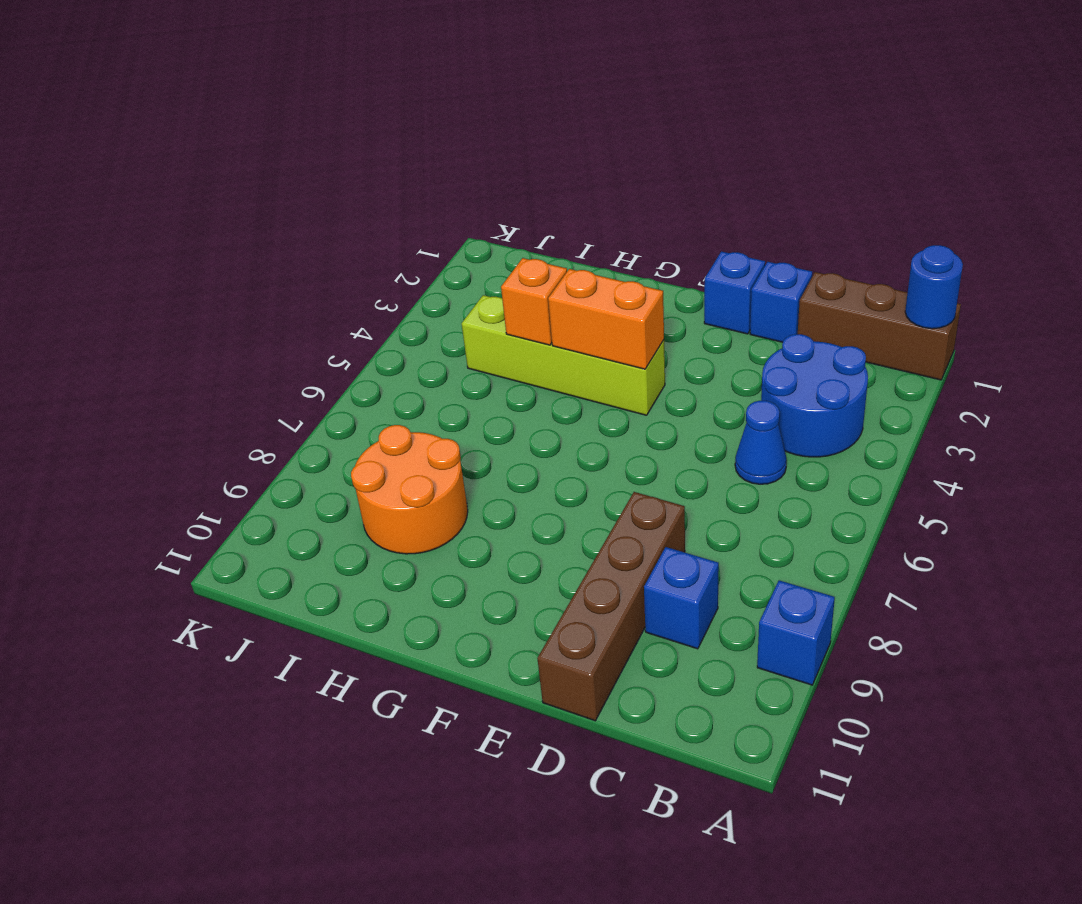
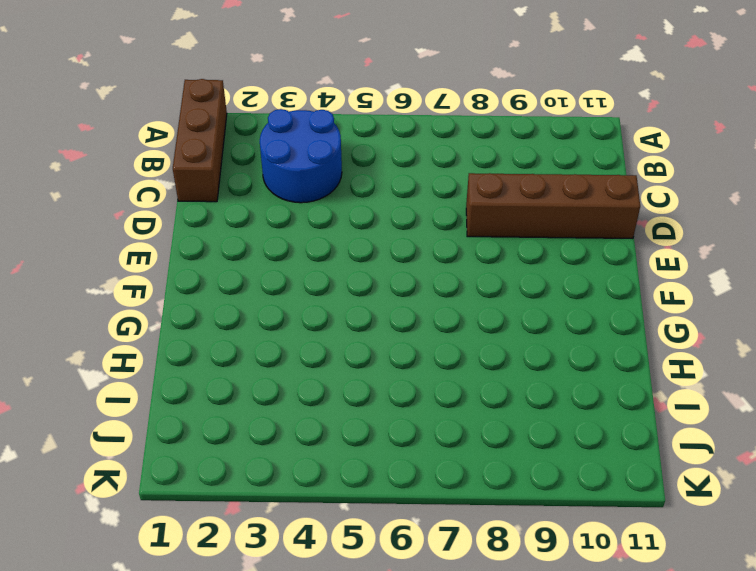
none -> blue 1x1 brick [757,580,835,685]
none -> blue 1x1 cone [735,401,787,484]
none -> blue 1x1 brick [644,547,719,649]

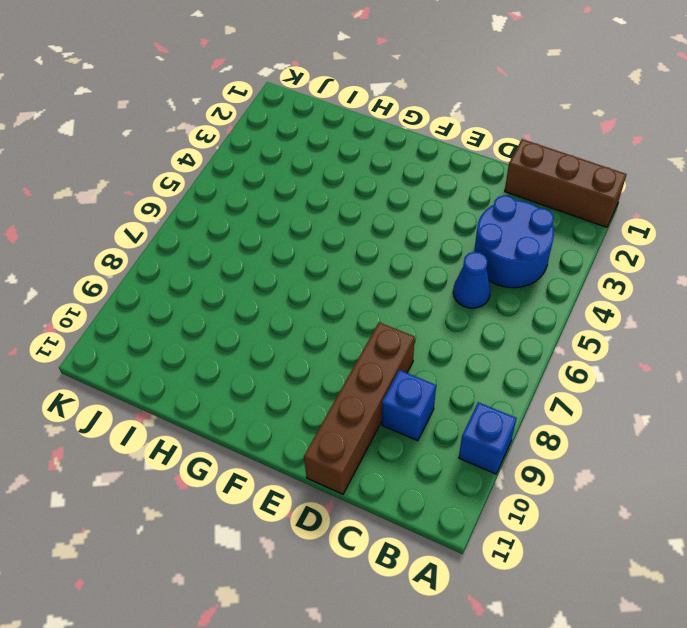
none -> blue 1x1 brick [750,262,812,342]
none -> blue 1x1 brick [704,251,765,334]
none -> lime 1x4 brick [462,295,665,415]

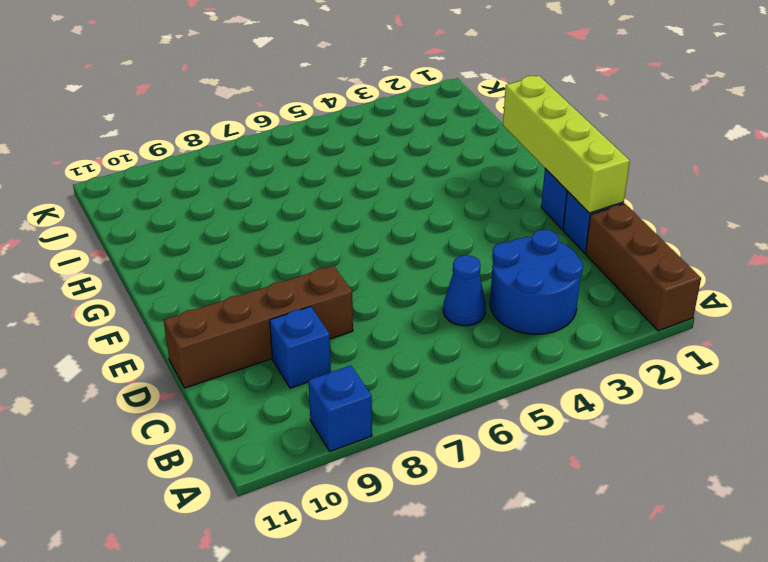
lime 1x4 brick [503,76,630,213] -> lime 1x4 brick moved to [462,295,665,415]
none -> orange 2x2 round brick [351,425,468,554]
none -> blue 1x1 round brick [905,245,963,329]
none -> orange 1x2 brick [548,269,664,369]

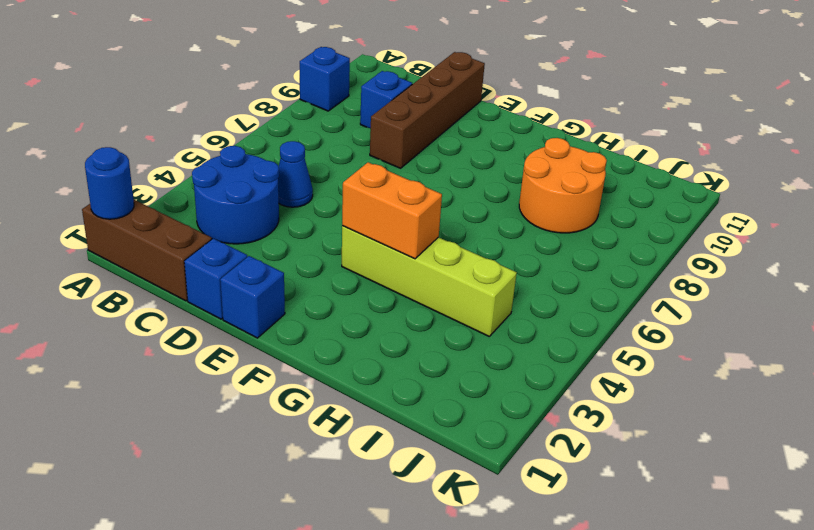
none -> orange 1x1 brick [501,258,567,345]

